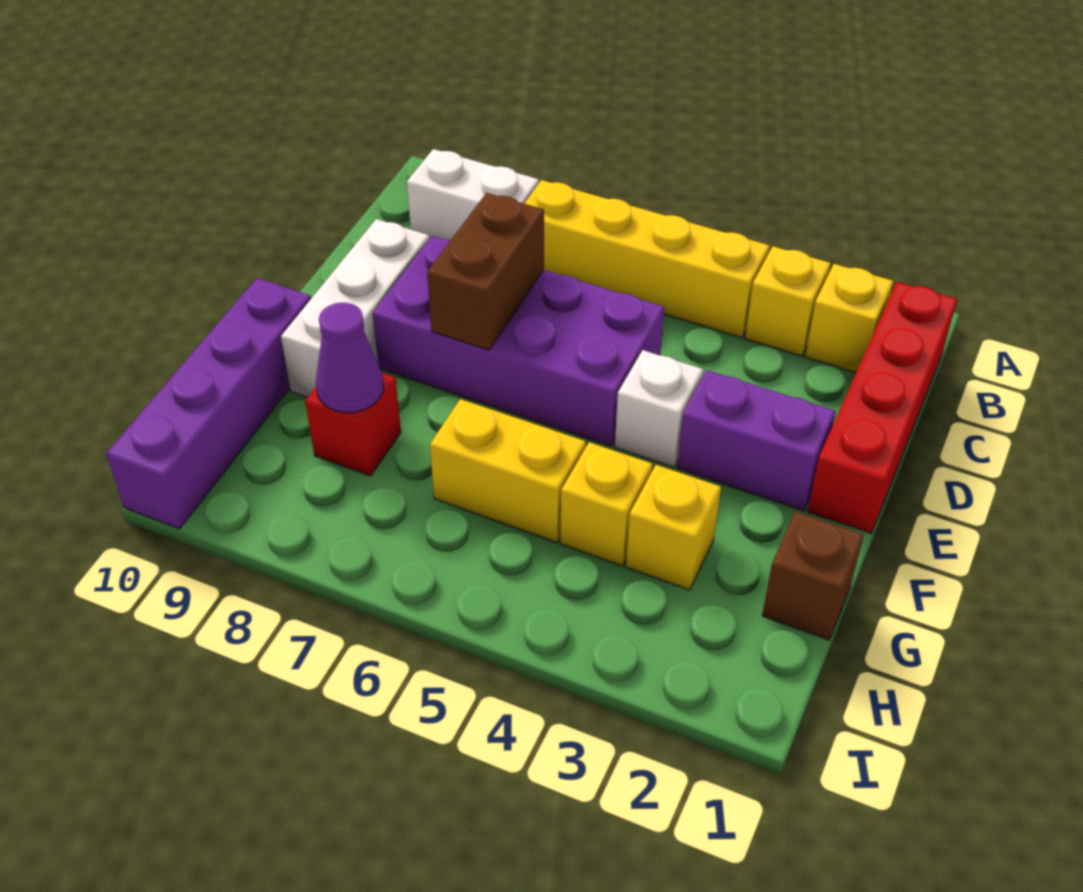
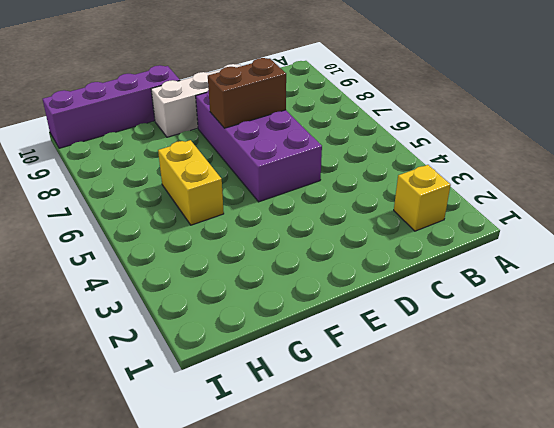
none -> red 1x4 brick [807,282,957,533]
none -> yellow 1x1 brick [745,246,831,356]
none -> yellow 1x4 brick [524,180,770,338]

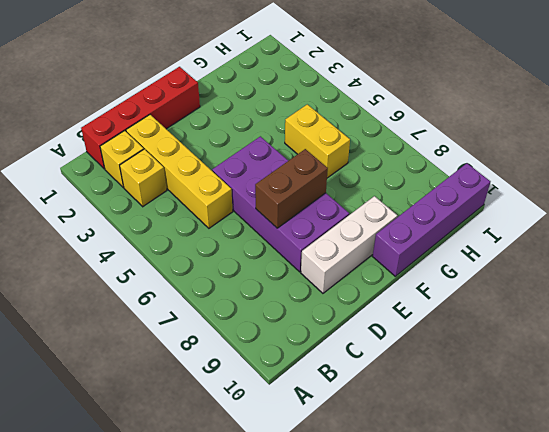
yellow 1x4 brick [126,115,233,228] -> yellow 1x4 brick moved to [524,180,770,338]
none -> white 1x2 brick [407,149,539,240]
none -> purple 1x2 brick [677,370,835,511]
none -> white 1x1 brick [615,350,703,467]

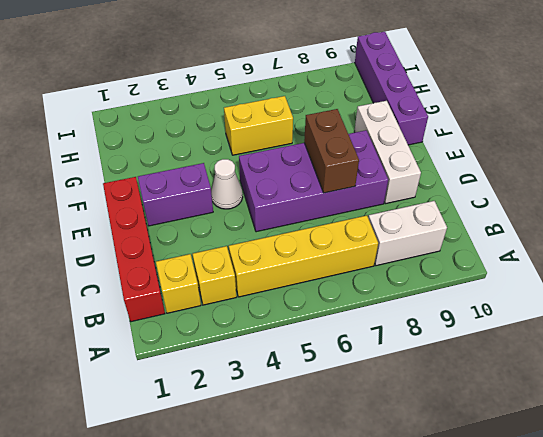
white 1x1 cone [211,159,243,209] -> white 1x1 brick [615,350,703,467]
none -> brown 1x1 brick [762,512,864,640]
none -> yellow 1x1 brick [626,465,721,590]
none -> yellow 1x1 brick [560,442,652,566]

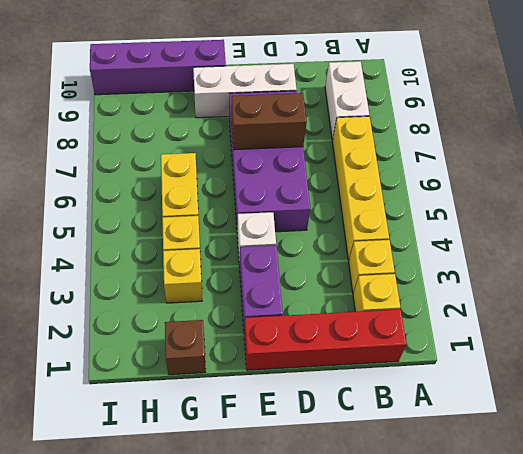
none -> red 1x1 brick [305,373,401,476]
none -> purple 1x1 cone [316,303,383,413]

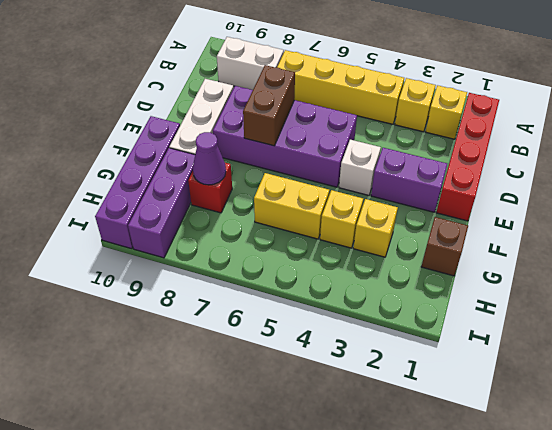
purple 1x3 brick [128,148,195,258] -> none

